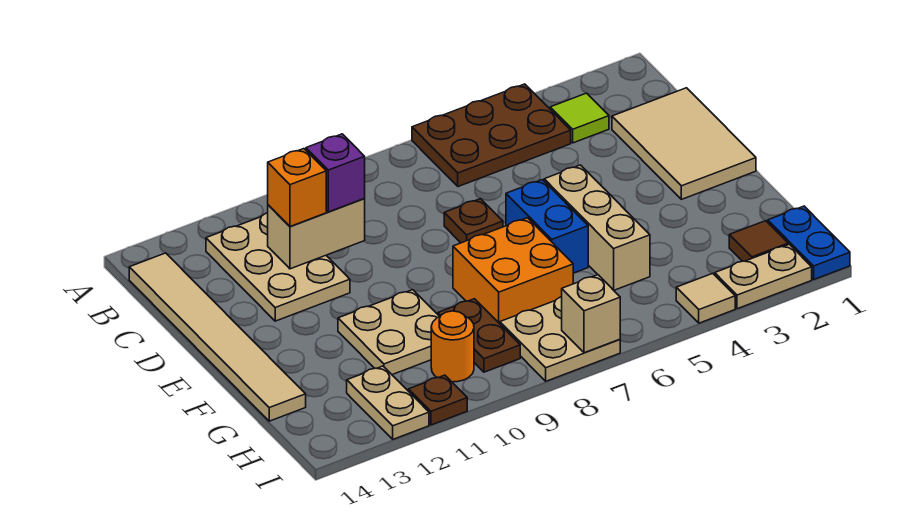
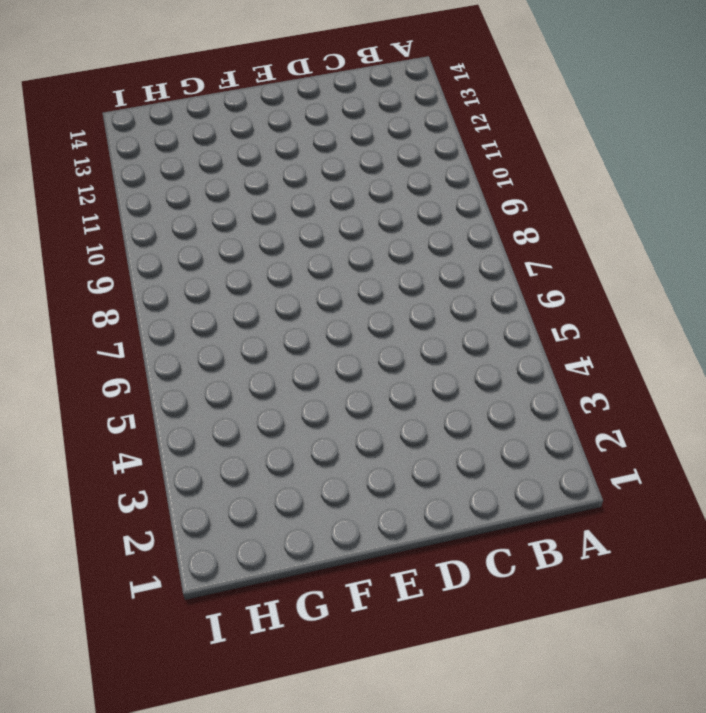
none -> brown 2x3 plate [412,84,571,187]
none -> lime 1x1 tile [550,93,609,143]
none -> tan 2x3 plate [206,213,350,321]

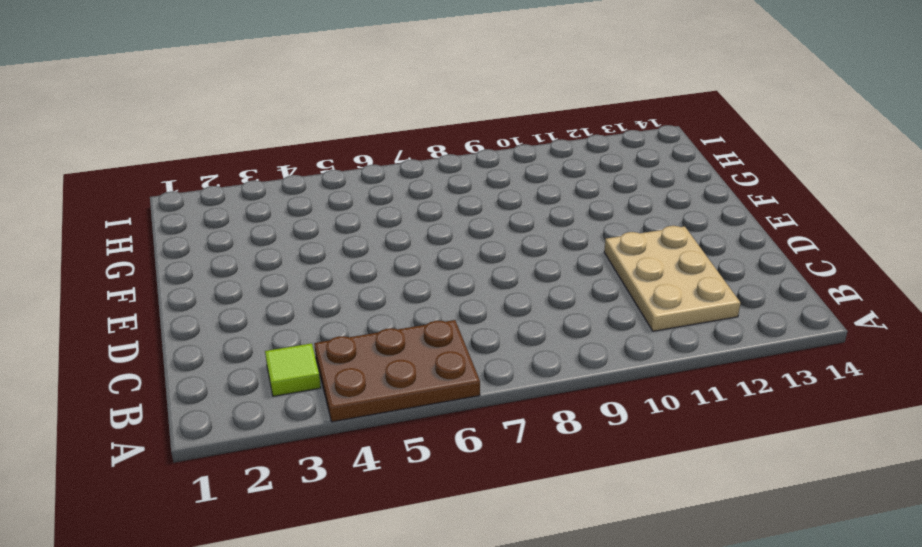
none -> tan 1x6 tile [129,253,306,421]
none -> tan 2x3 tile [612,88,756,199]
none -> brown 1x1 plate [444,199,503,243]

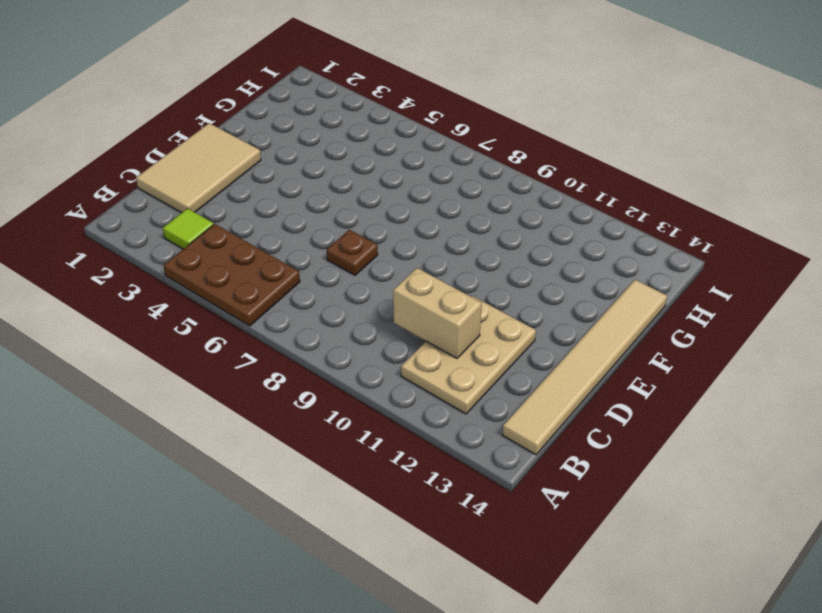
none -> tan 1x3 brick [544,165,650,290]
none -> blue 1x2 brick [506,180,588,273]
none -> orange 2x2 brick [453,218,573,324]

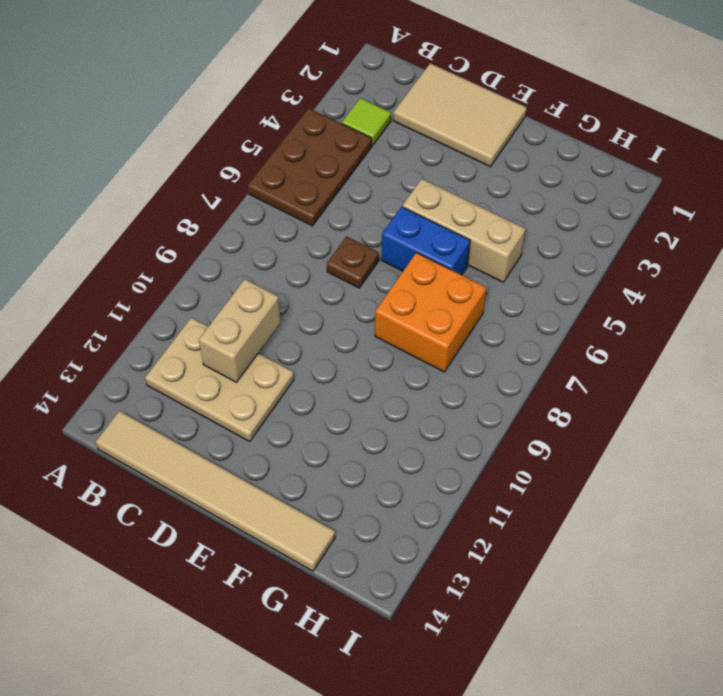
none -> tan 2x2 plate [338,290,440,375]
none -> brown 1x2 plate [438,299,520,372]
none -> blue 1x2 plate [768,206,850,279]

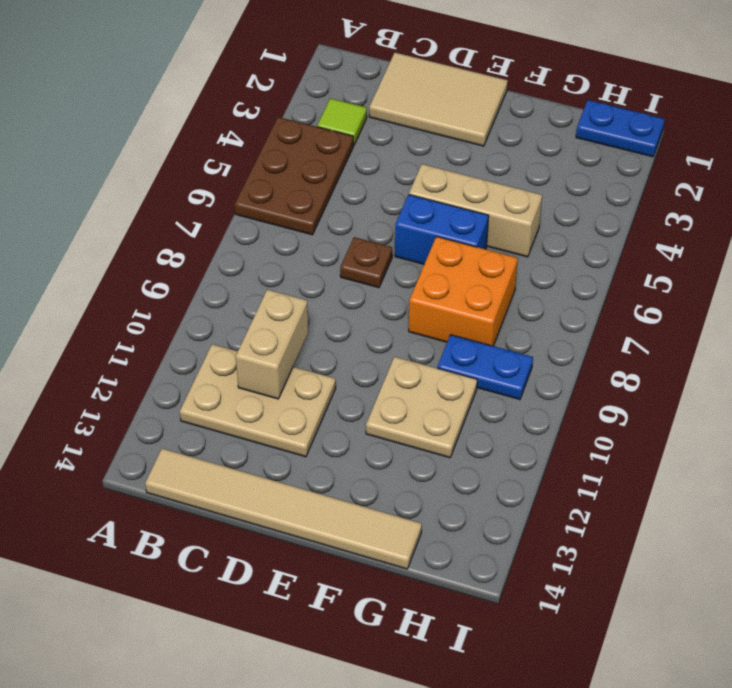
blue 1x2 plate [437,335,533,399] -> brown 1x2 plate [438,299,520,372]
none -> brown 1x1 tile [729,221,788,261]
none -> tan 2x2 plate [500,297,620,381]
none -> orange 1x1 round brick [431,311,474,382]

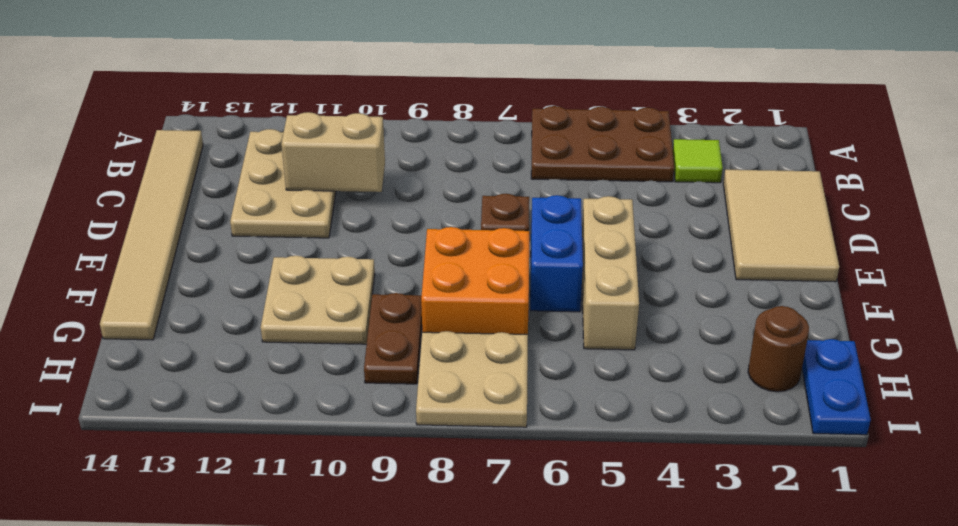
brown 1x1 round brick [748,306,809,392] -> brown 1x1 tile [729,221,788,261]
none -> orange 1x1 round brick [431,311,474,382]
none -> tan 1x2 plate [347,366,429,439]
none -> tan 1x2 plate [715,244,812,309]

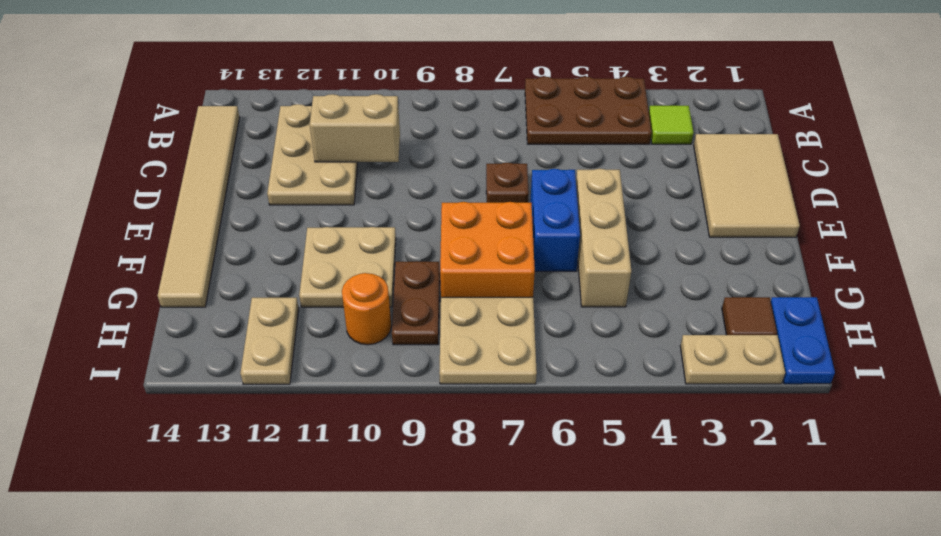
none -> tan 1x1 tile [676,273,735,323]
none -> brown 1x1 plate [409,375,467,425]
none -> tan 1x1 brick [562,275,620,353]

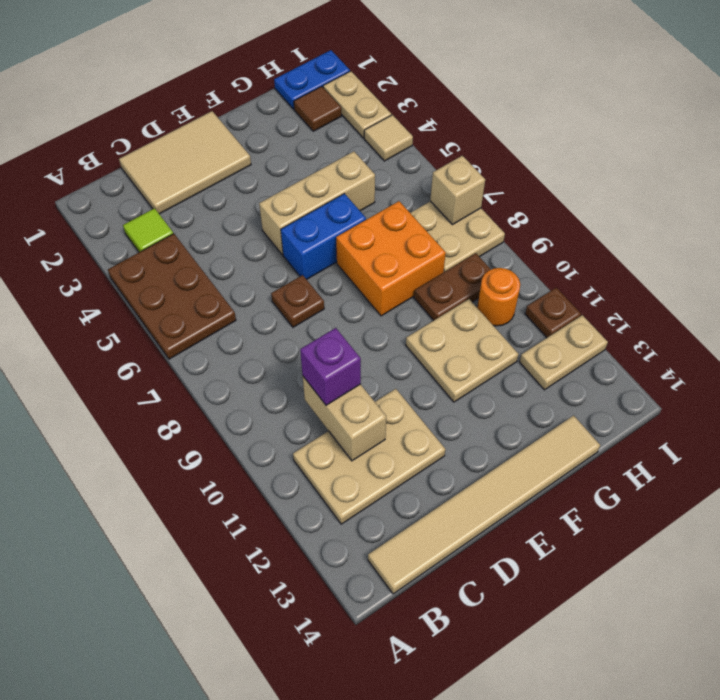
none -> orange 1x1 brick [268,149,326,226]

